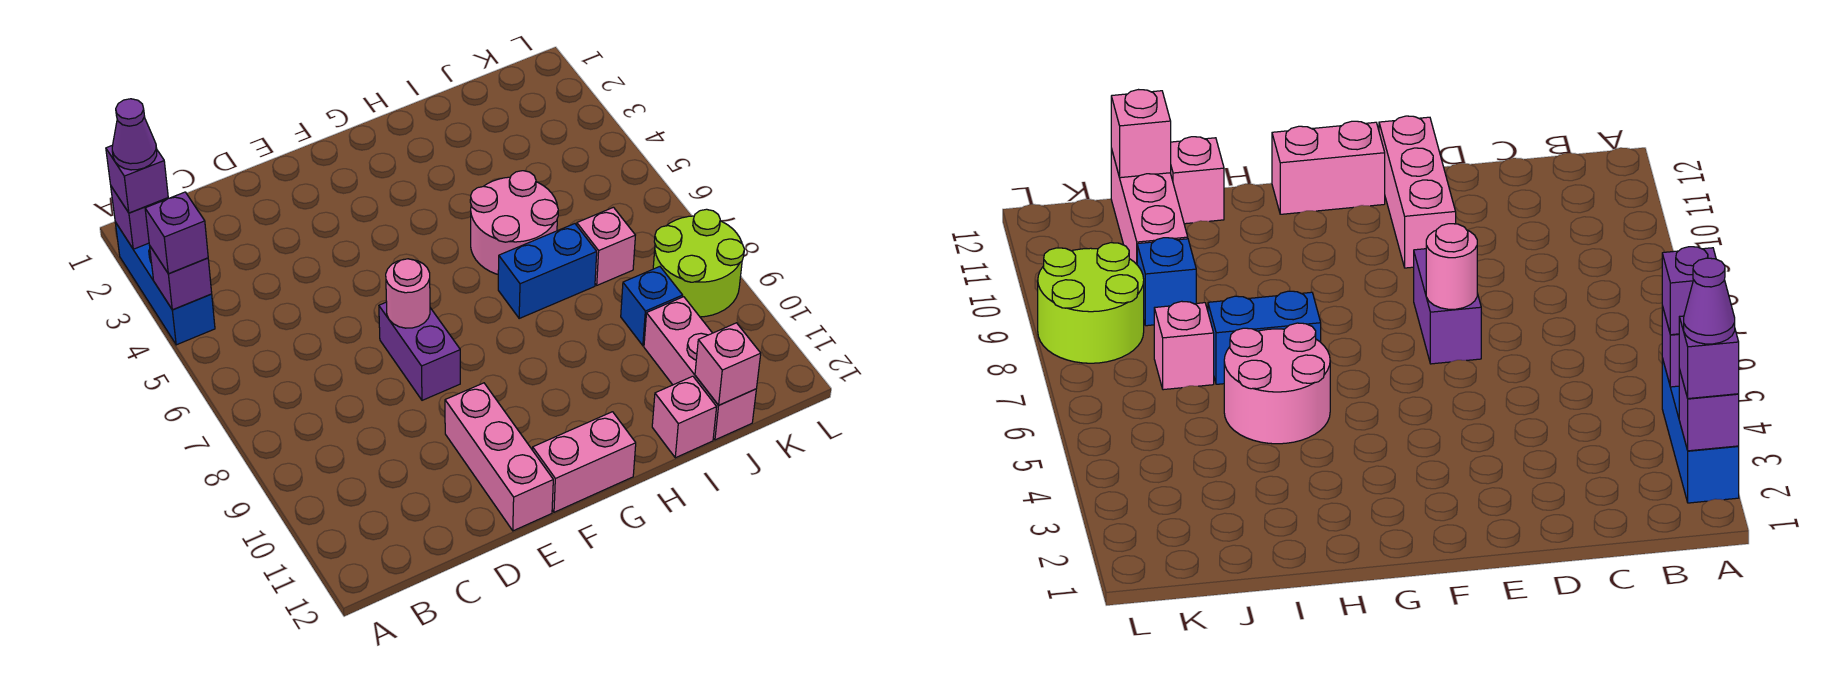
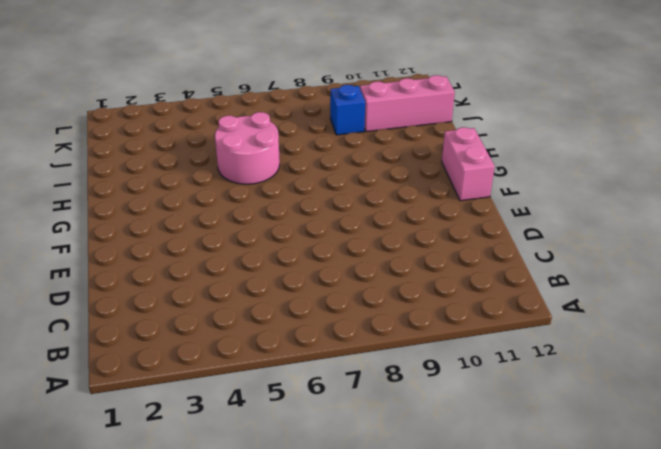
none -> blue 1x3 brick [115,222,215,345]
none -> purple 1x2 brick [379,302,460,400]
none -> pink 1x3 brick [445,383,553,531]

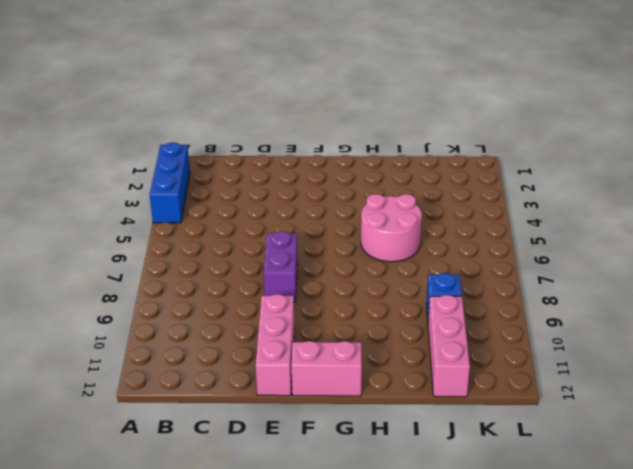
none -> blue 1x2 brick [498,224,597,318]
none -> pink 1x1 brick [652,376,717,458]
none -> pink 1x1 brick [577,207,635,285]

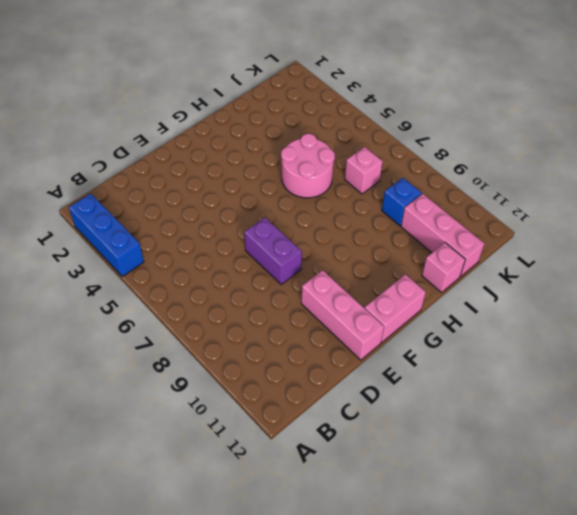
none -> blue 1x2 brick [498,224,597,318]
none -> lime 2x2 round brick [653,209,744,317]
none -> purple 1x1 brick [111,187,168,249]

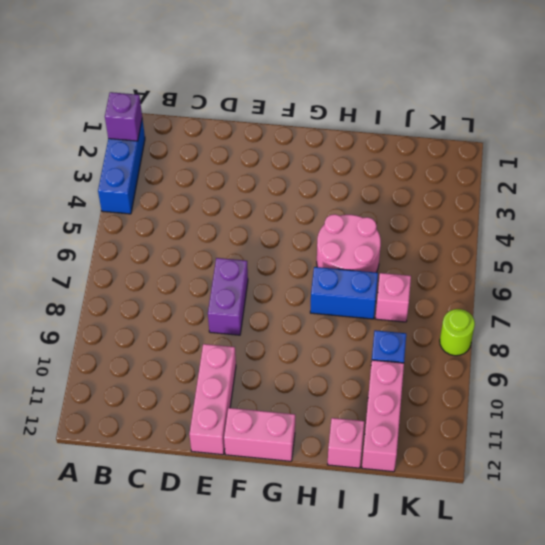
lime 1x1 round brick [440,309,475,356] -> lime 2x2 round brick [653,209,744,317]
none -> purple 1x1 brick [150,247,212,310]
none -> pink 1x1 round brick [386,259,430,328]
none -> pink 1x1 brick [695,323,761,405]

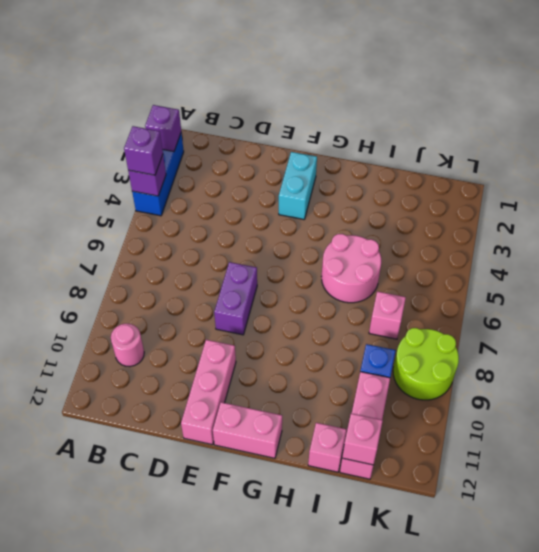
pink 1x1 round brick [111,324,144,367] -> pink 1x1 round brick moved to [386,259,430,328]
cyan 1x2 brick [279,152,317,219] -> none
none -> blue 1x2 brick [498,224,597,318]
none -> purple 1x1 brick [106,145,168,213]
none -> purple 1x1 cone [112,99,157,170]

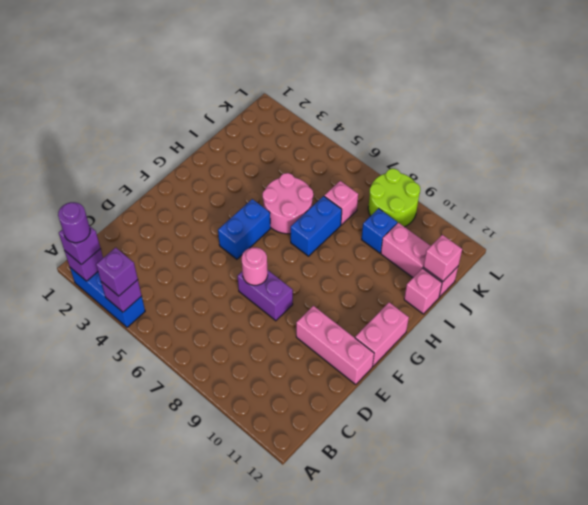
purple 1x1 round brick [58,202,90,243] -> purple 1x1 cone [112,99,157,170]
blue 1x2 brick [218,199,270,259] -> none

